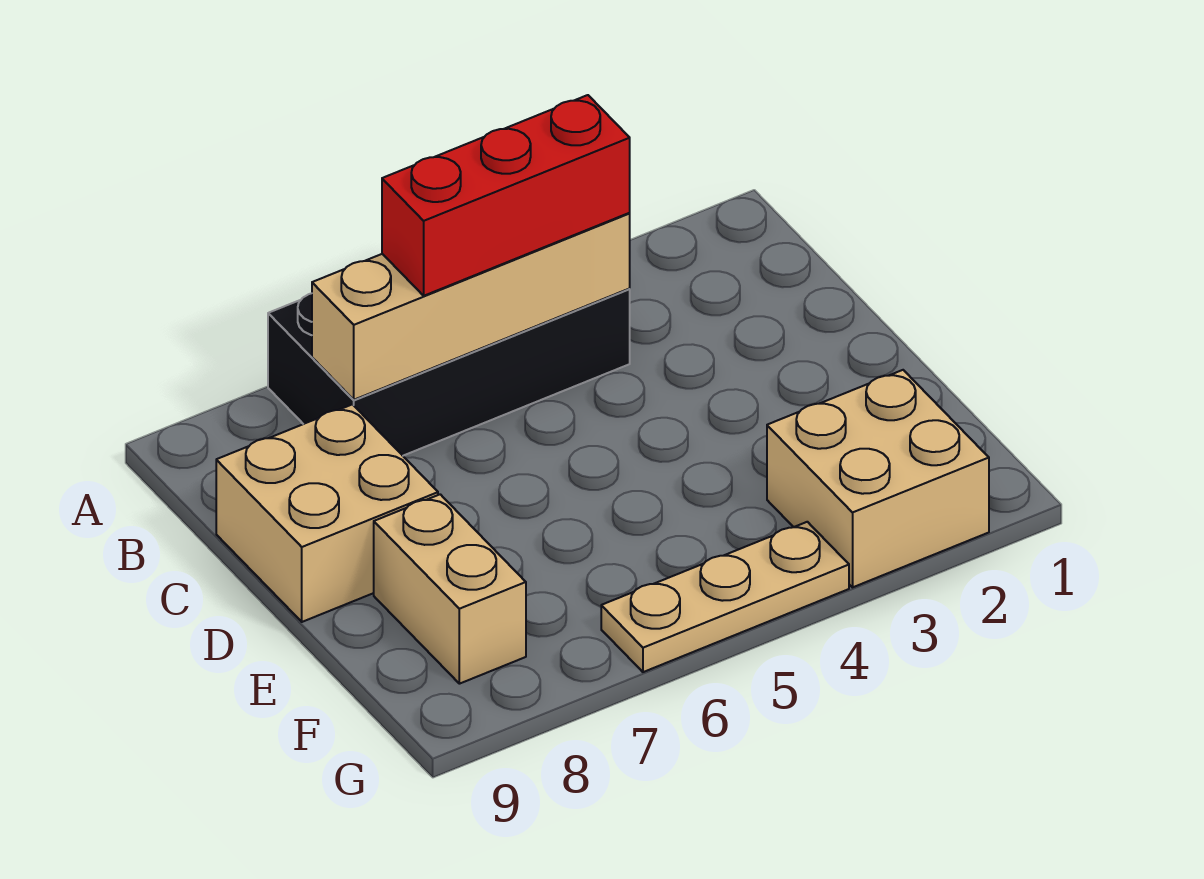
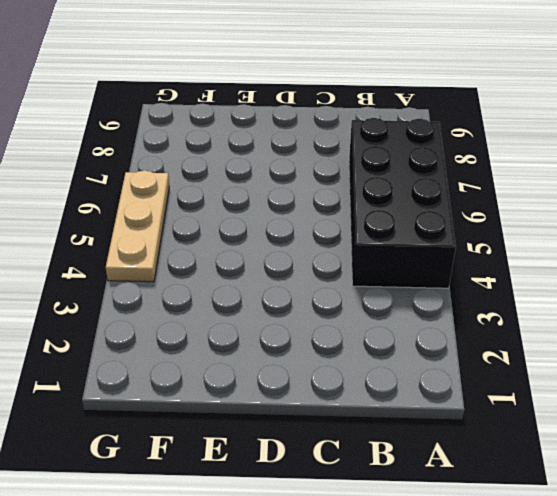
none -> tan 2x2 brick [216,404,438,622]
none -> tan 1x2 brick [374,494,526,684]

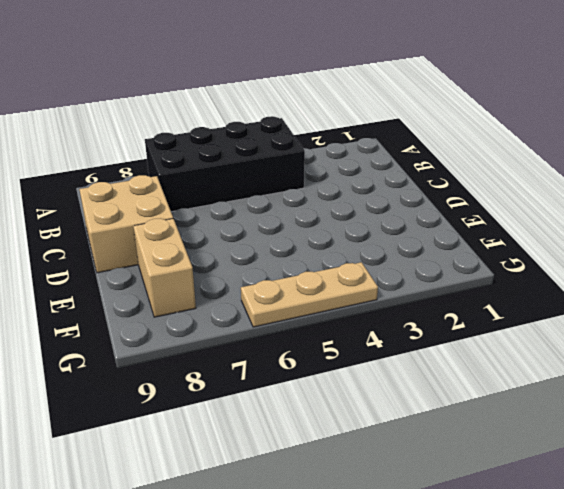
none -> tan 2x2 brick [767,370,989,587]
none -> tan 1x4 brick [312,213,630,400]

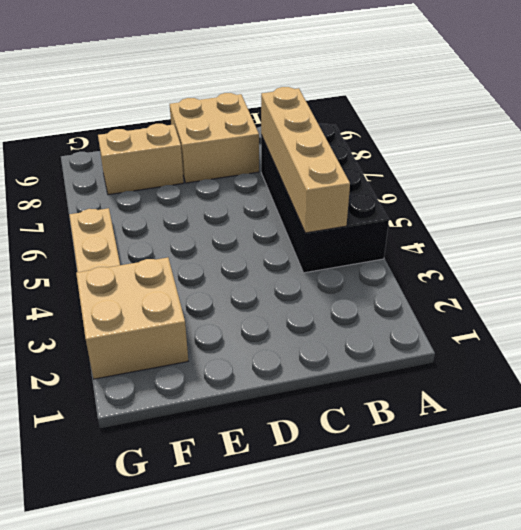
none -> red 1x3 brick [382,95,630,296]

